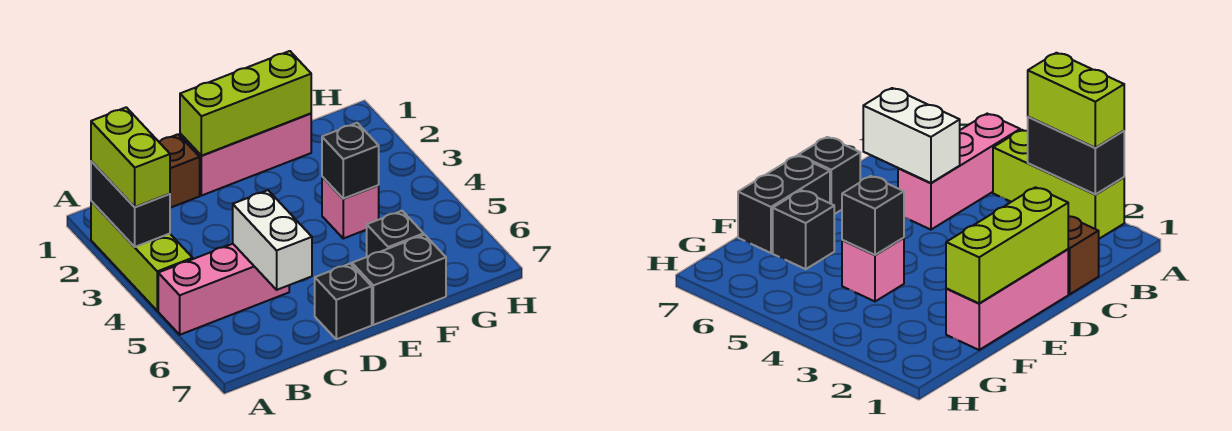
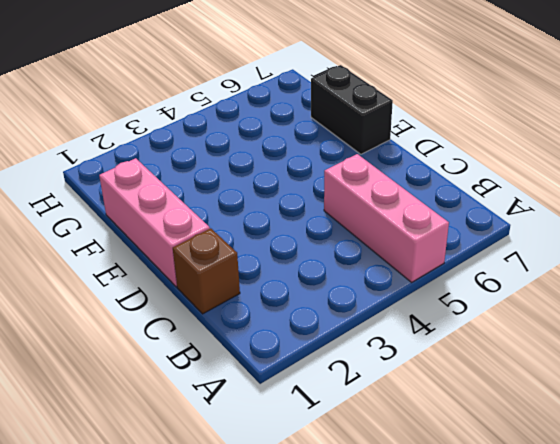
none -> lime 1x3 brick [91,201,193,311]
none -> black 1x1 brick [315,264,372,339]
none -> pink 1x1 brick [322,177,379,238]

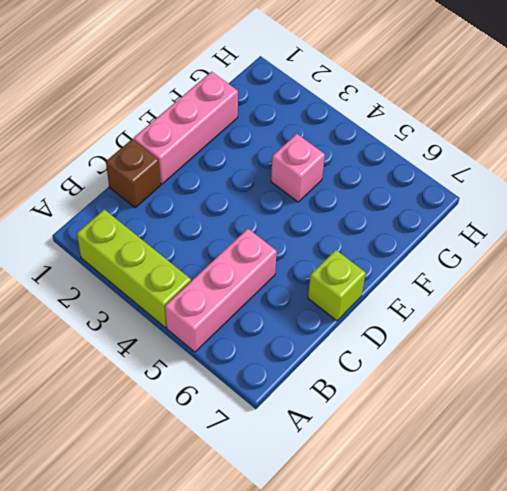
lime 1x1 brick [308,250,366,321] -> black 1x1 brick [315,264,372,339]
none -> black 1x2 brick [352,235,446,325]
none -> black 1x1 brick [367,211,424,257]
none -> black 1x2 brick [91,161,170,247]

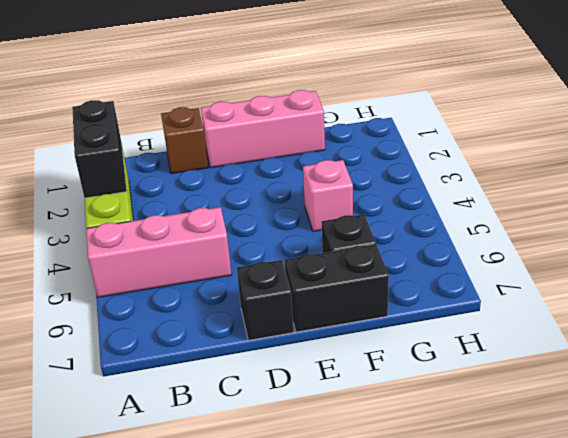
none -> white 1x2 brick [233,190,312,290]
none -> lime 1x3 brick [180,51,311,156]
none -> black 1x1 brick [322,123,379,199]

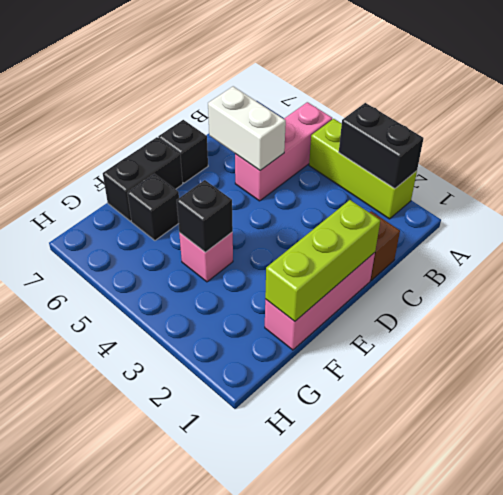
none -> lime 1x2 brick [91,107,170,207]

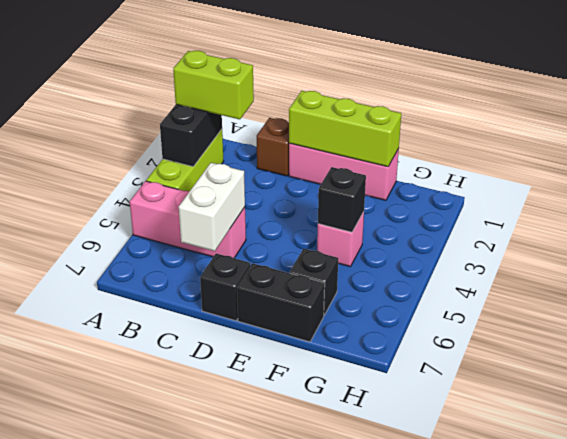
lime 1x2 brick [173,51,254,119] -> lime 1x2 brick turned to [91,107,170,207]

